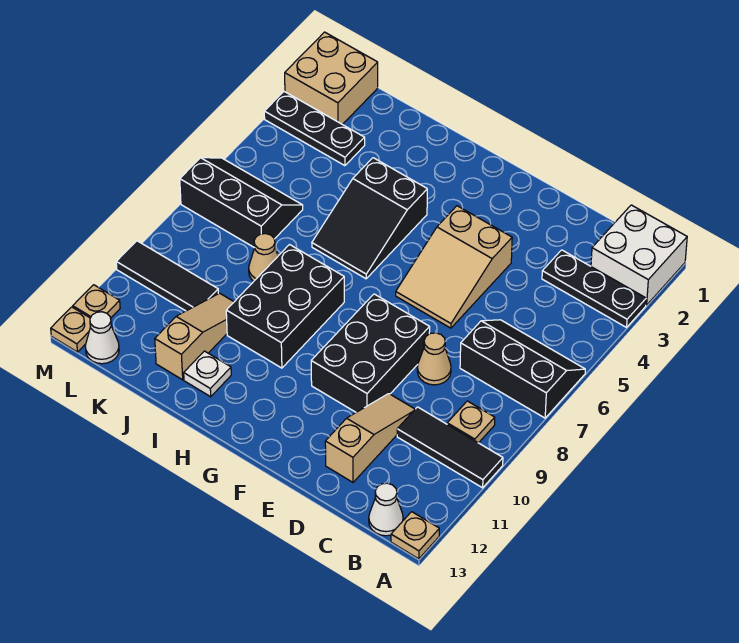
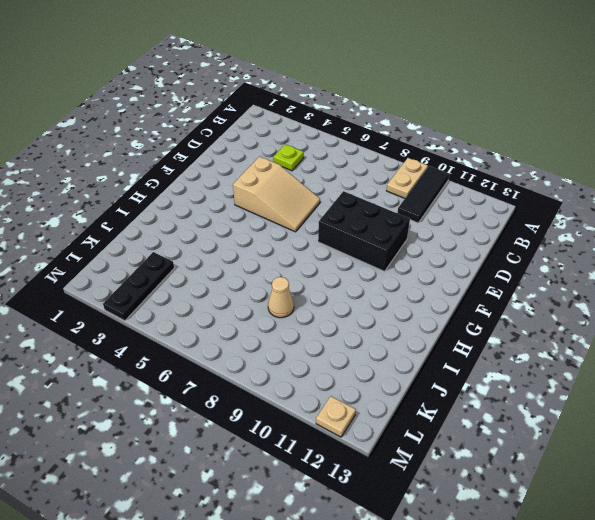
tan 1x2 plate [387,158,428,198] -> tan 1x1 plate [447,401,495,443]
lime 1x1 plate [273,144,304,171] -> none
none -> white 2x2 brick [591,205,687,305]
none -> black 1x3 plate [542,250,646,327]
none -> black 2x3 slope [460,320,585,418]

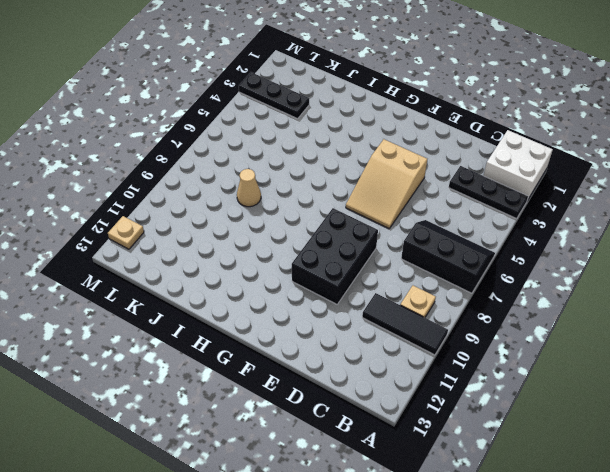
none -> tan 1x1 plate [391,512,439,559]
none -> white 1x1 cone [369,483,403,536]
none -> tan 1x1 cone [417,333,451,385]

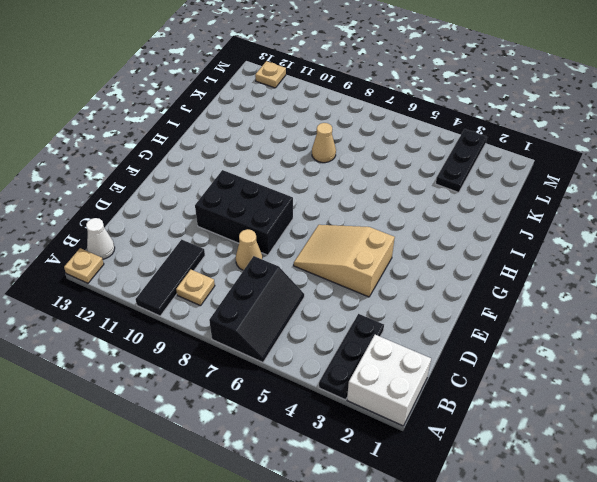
none -> tan 1x3 slope [325,394,415,482]
none -> black 2x3 slope [312,158,427,279]
none -> black 2x3 brick [226,245,344,368]

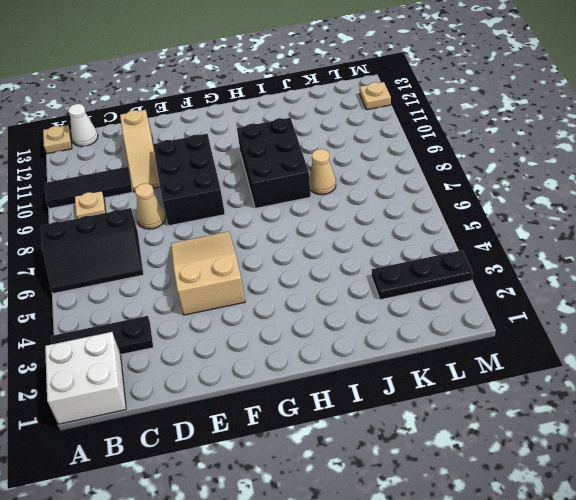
none -> black 2x3 slope [312,158,427,279]
none -> white 1x1 plate [184,351,231,397]
none -> tan 1x3 slope [155,293,234,380]

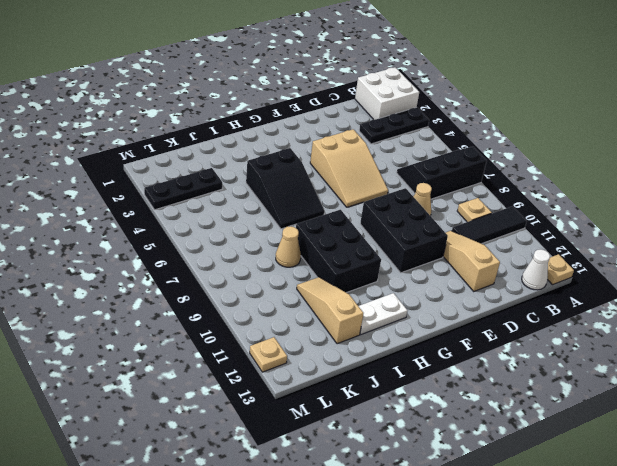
white 1x2 plate [359,293,408,334] -> white 1x1 plate [184,351,231,397]
none -> black 2x3 slope [180,158,303,248]
none -> black 1x3 tile [116,241,218,311]
none -> tan 2x2 brick [285,32,378,125]

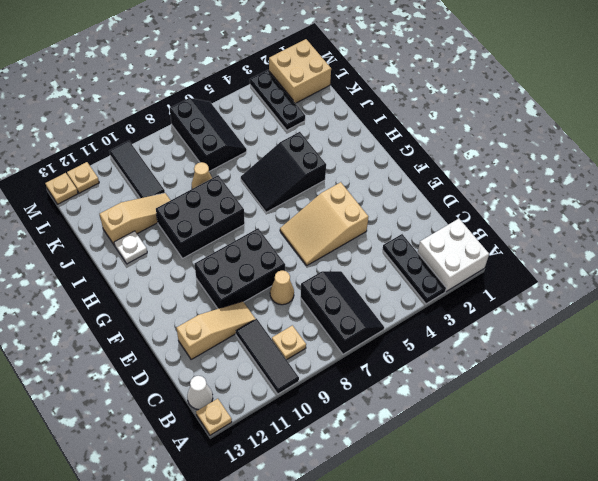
none -> white 1x1 cone [85,312,119,364]

